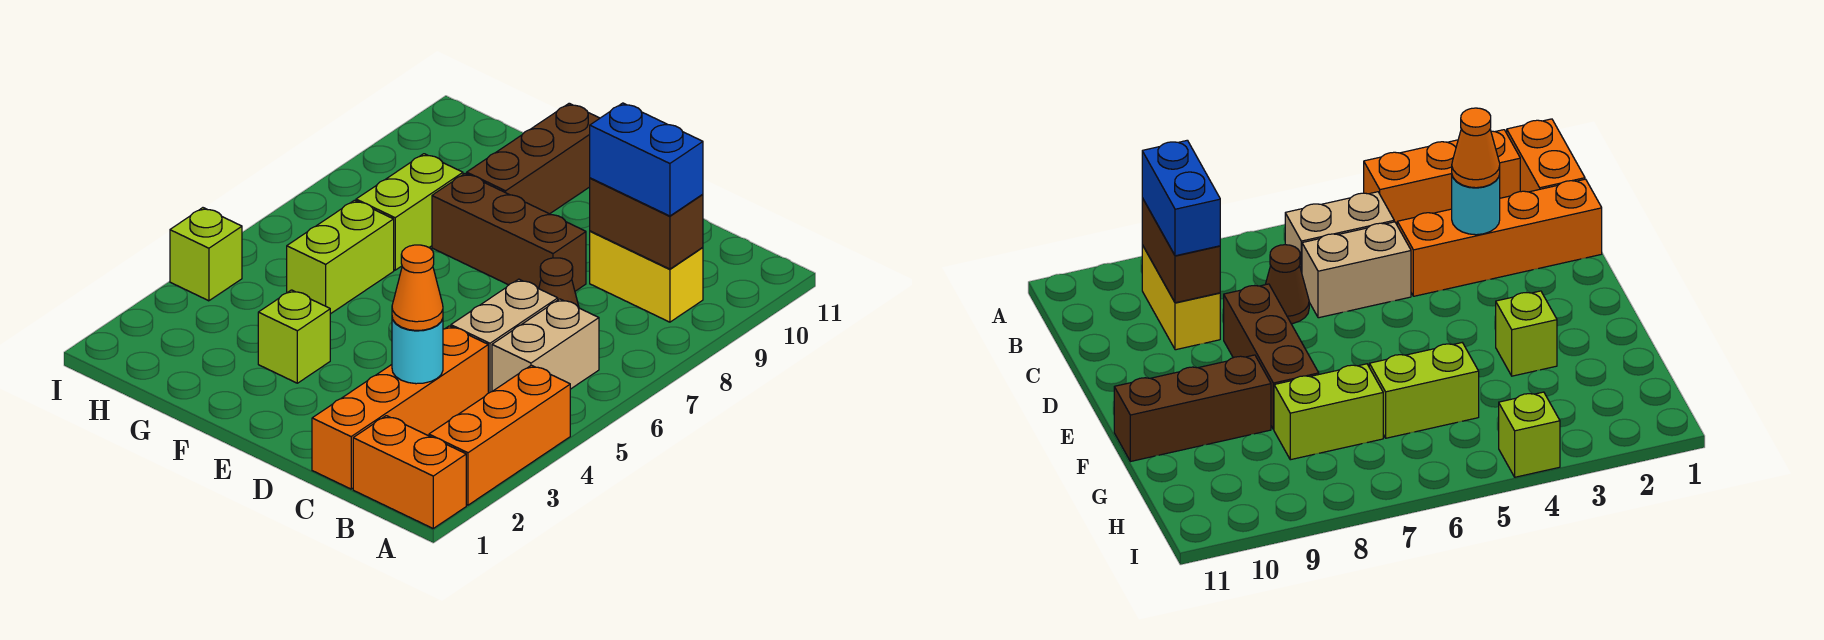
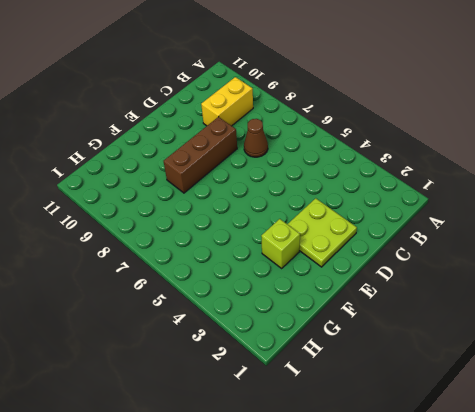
lime 2x2 plate [288,198,357,267] -> none
none -> orange 1x2 brick [353,416,466,528]
none -> orange 1x3 brick [429,365,570,505]
none -> tan 1x2 brick [492,299,599,391]

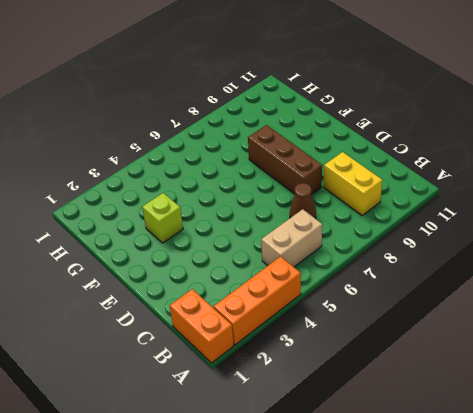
none -> orange 1x4 brick [312,326,488,489]
none -> tan 1x2 brick [451,279,558,393]
none -> brown 1x3 brick [467,103,600,214]

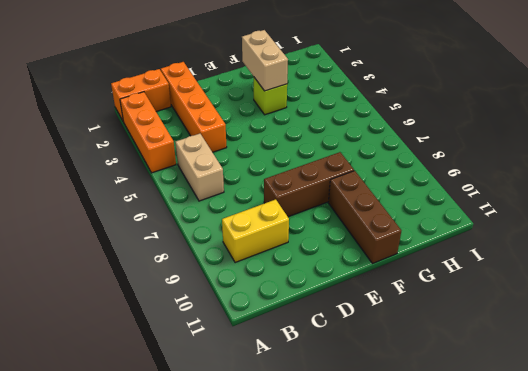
tan 1x2 brick [242,30,288,91] -> tan 1x2 brick moved to [451,279,558,393]
none -> brown 1x1 cone [539,258,579,308]
none -> lime 1x2 brick [287,200,394,314]
none -> lime 1x2 brick [356,154,463,270]

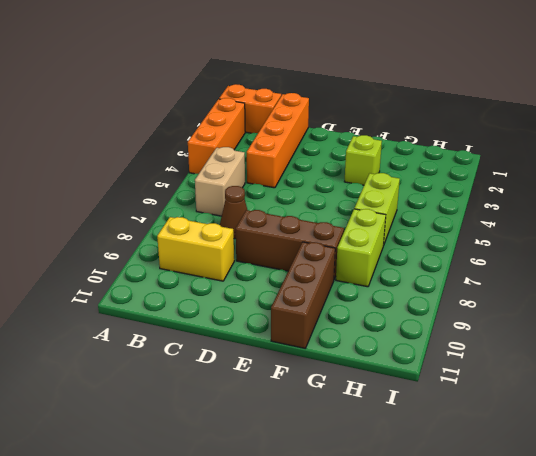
none -> tan 1x2 brick [451,279,558,393]
none -> lime 1x1 brick [170,208,242,301]
none -> brown 1x2 brick [590,178,703,269]

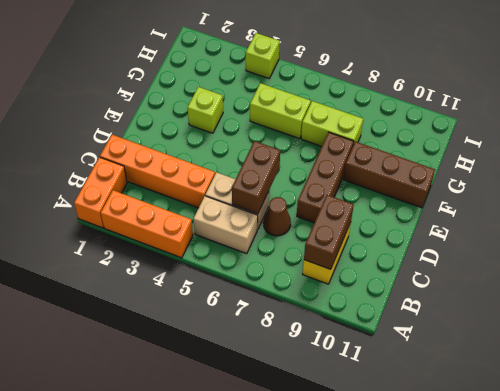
brown 1x2 brick [232,141,280,214] -> none
none -> cyan 1x1 round brick [392,318,443,384]
none -> blue 1x2 brick [590,103,703,216]
none -> orange 1x1 cone [392,245,443,330]

